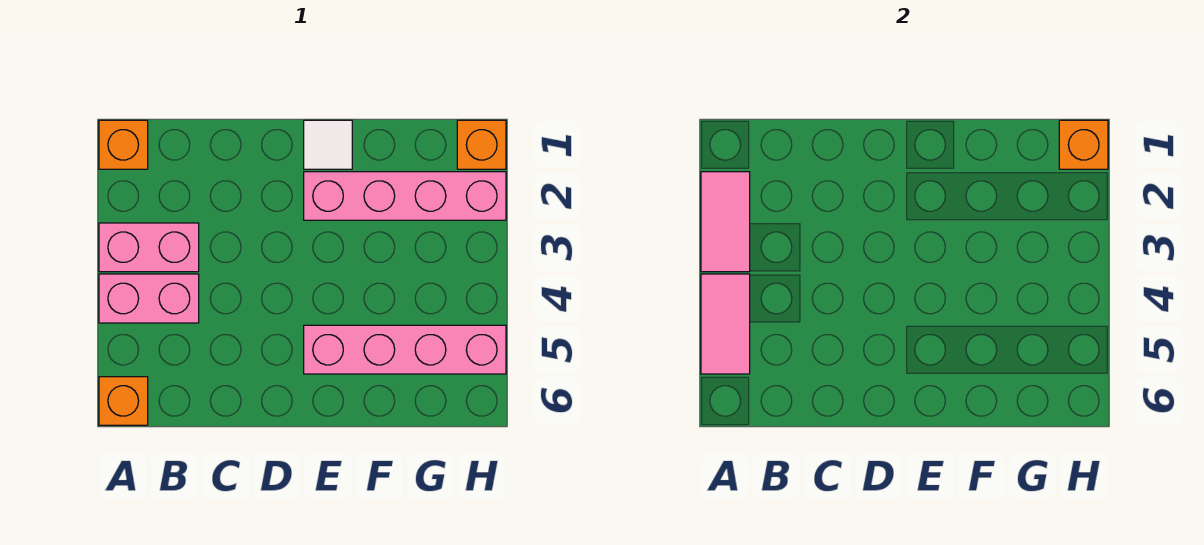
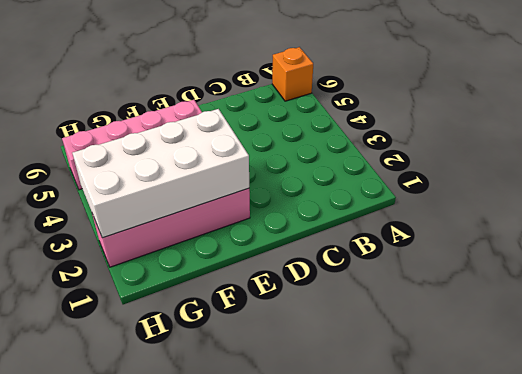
white 2x4 brick [72,109,249,238] -> none
none -> orange 1x1 brick [99,120,148,169]
none -> pink 1x2 brick [99,223,199,272]

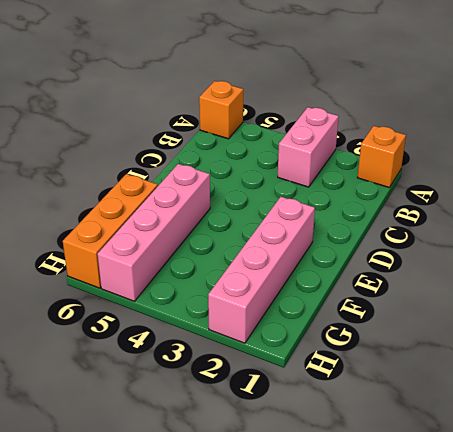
orange 1x3 brick [63,174,158,288] -> none
none -> pink 1x2 brick [99,274,199,323]
none -> white 1x1 tile [304,120,352,169]

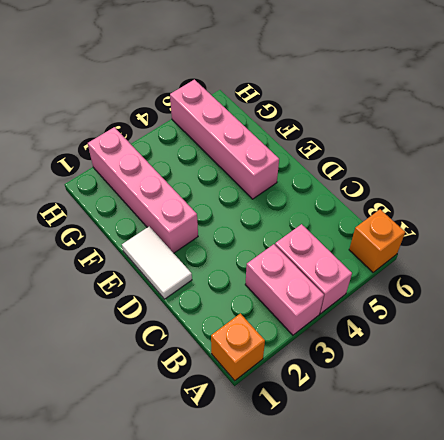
white 1x2 tile [122,226,192,299] -> white 1x1 tile [304,120,352,169]
none -> orange 1x1 brick [457,120,506,169]
none -> pink 1x2 tile [701,172,750,272]

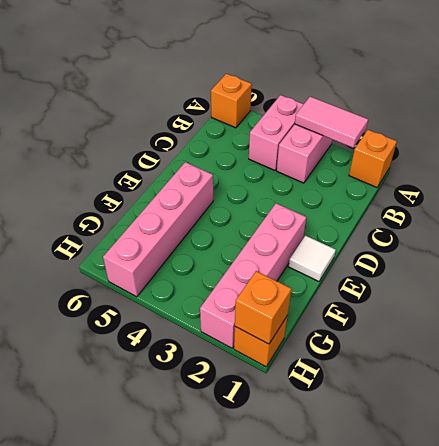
none -> pink 1x2 tile [701,274,750,374]

